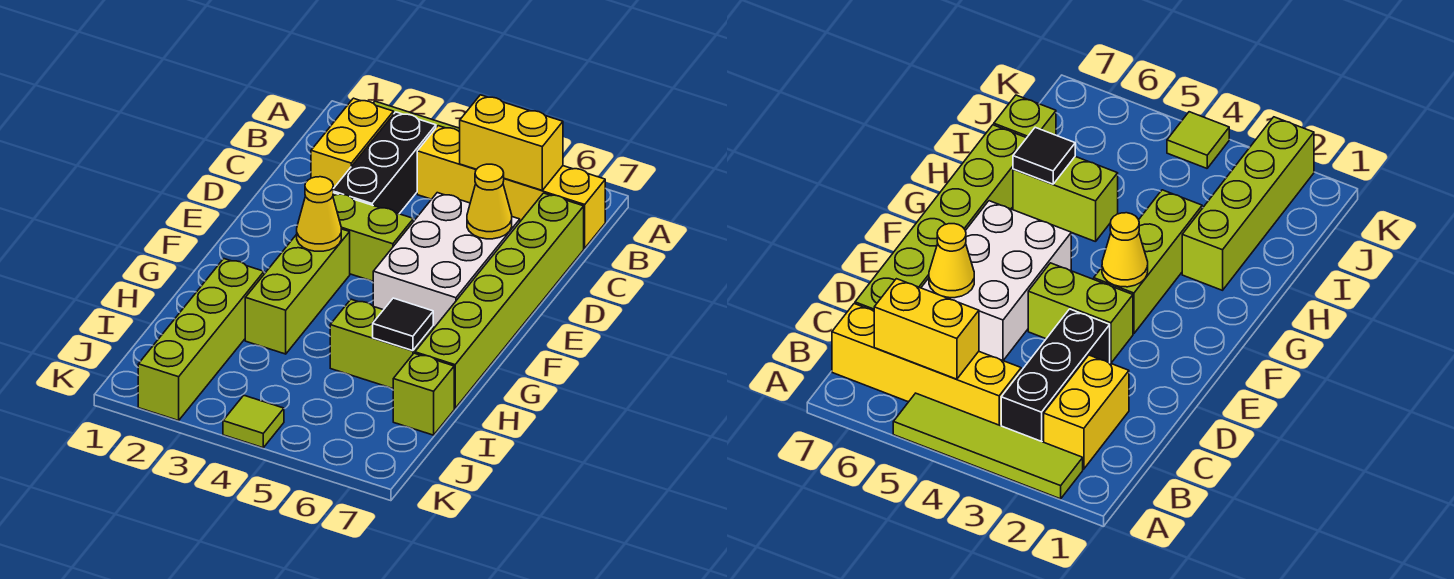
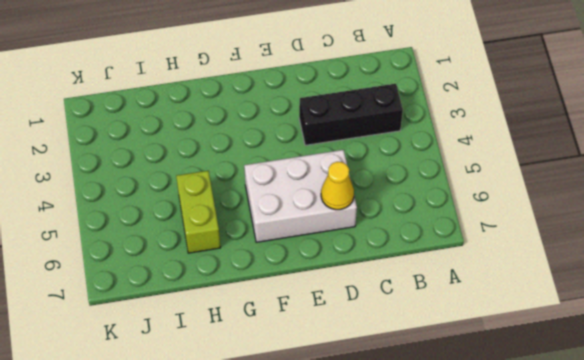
none -> lime 1x4 tile [893,393,1083,499]
none -> yellow 1x2 brick [311,98,394,189]
none -> yellow 1x4 brick [417,126,605,248]

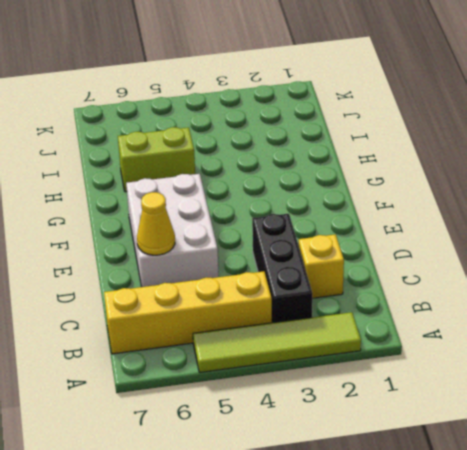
yellow 1x1 brick [299,234,344,298] -> yellow 1x2 brick [311,98,394,189]
none -> lime 1x6 brick [415,193,584,408]
none -> lime 1x2 brick [333,193,413,281]
none -> lime 1x3 brick [245,229,350,354]

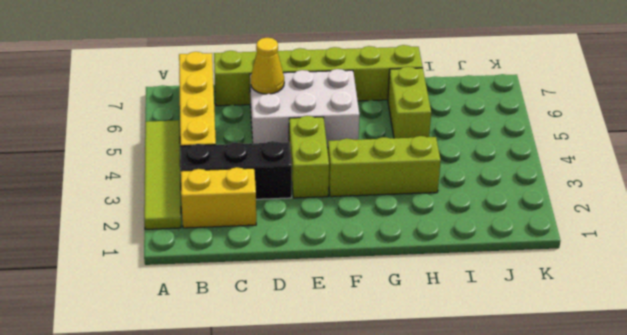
none -> lime 1x4 brick [138,259,264,421]
none -> lime 1x1 brick [393,353,454,435]
none -> lime 1x1 tile [223,395,284,448]

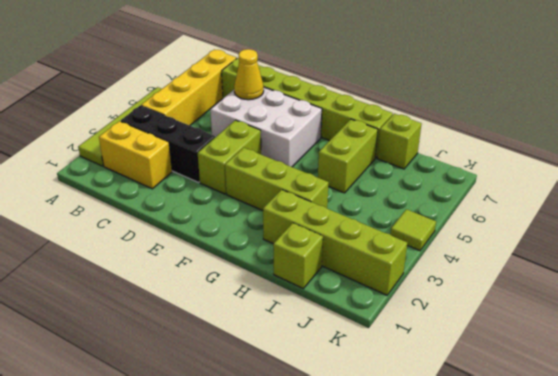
lime 1x1 brick [273,223,323,288] -> none
none -> yellow 1x2 brick [460,95,563,190]
none -> yellow 1x1 cone [297,177,341,251]
none -> black 1x1 tile [373,298,433,351]

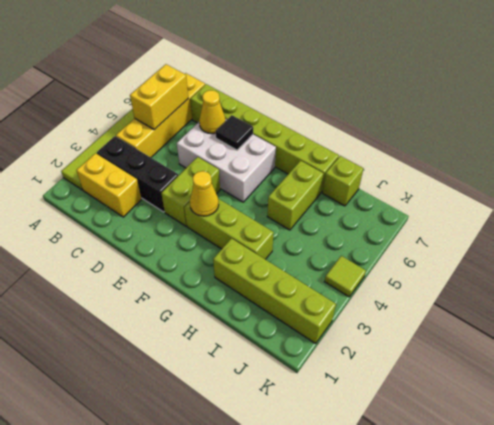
black 1x1 tile [216,115,253,150] -> black 1x1 tile moved to [373,298,433,351]

